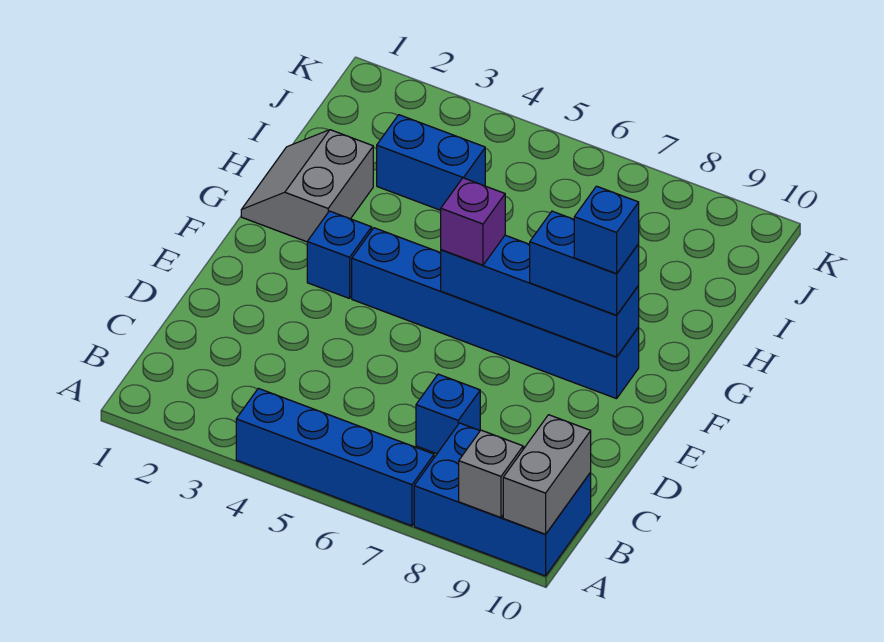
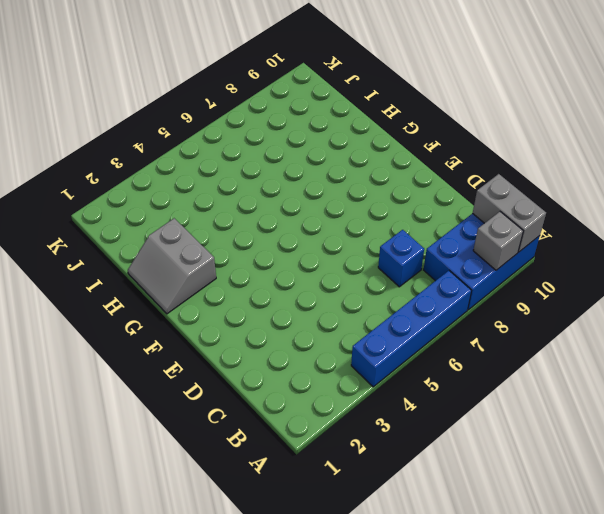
none -> blue 1x1 brick [307,211,372,298]
none -> blue 1x6 brick [352,228,639,399]
none -> blue 1x2 brick [377,115,485,210]

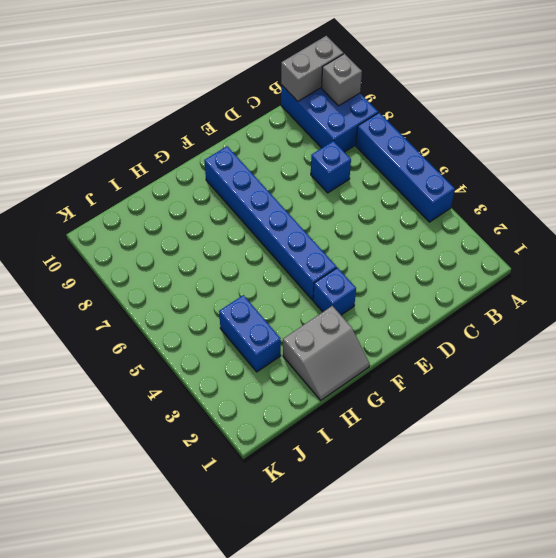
none -> blue 1x4 brick [441,235,639,357]
none -> purple 1x1 brick [441,178,505,265]
none -> blue 1x2 brick [530,211,639,315]

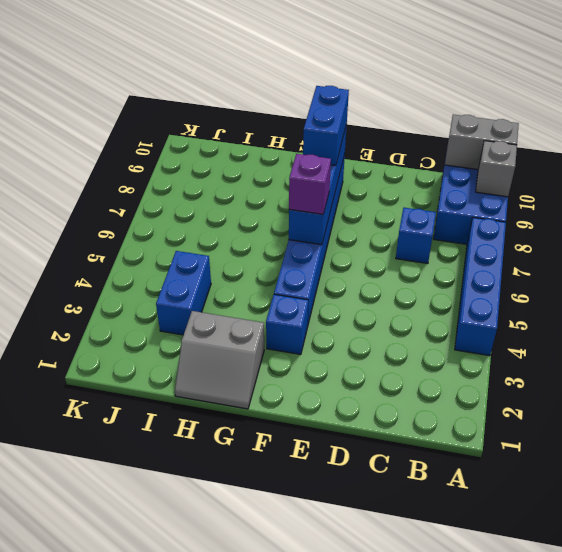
none -> blue 1x1 brick [574,186,639,274]

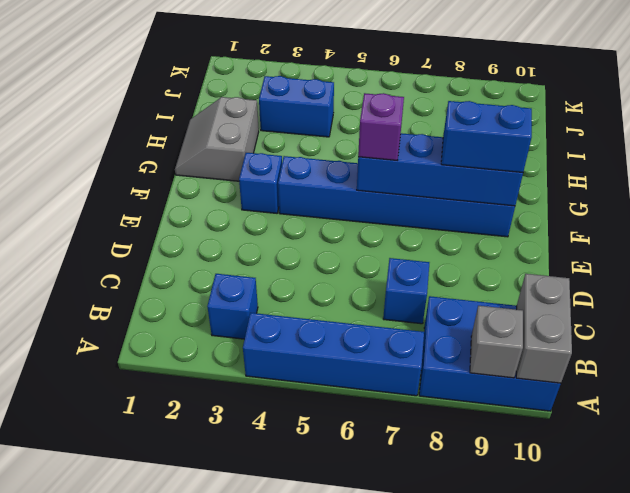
blue 1x1 brick [207,274,258,339] -> blue 1x1 brick moved to [574,186,639,274]

